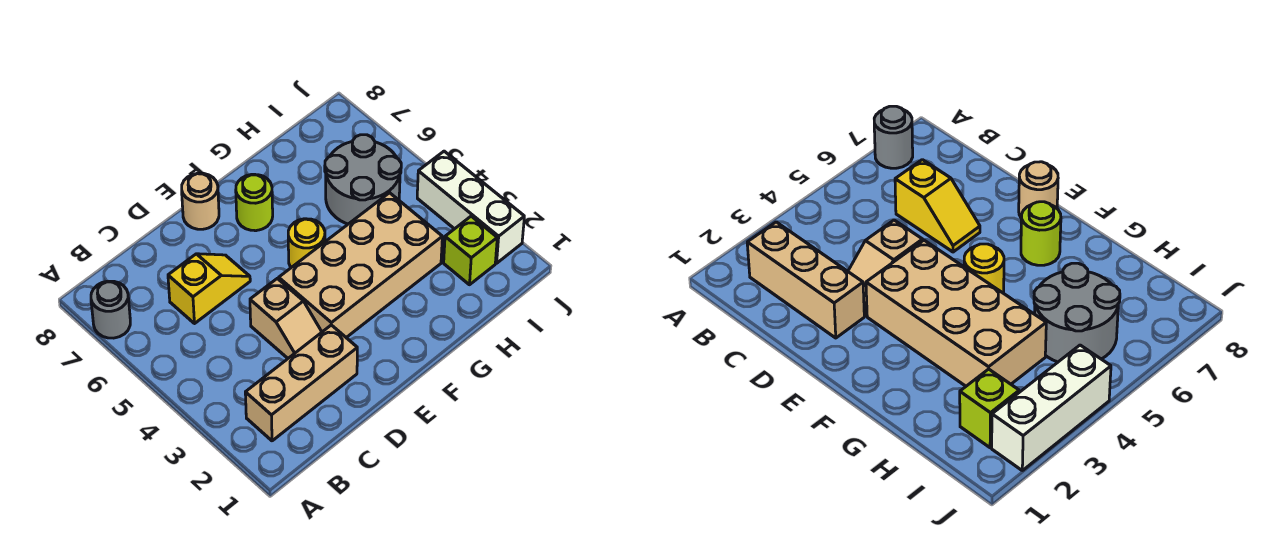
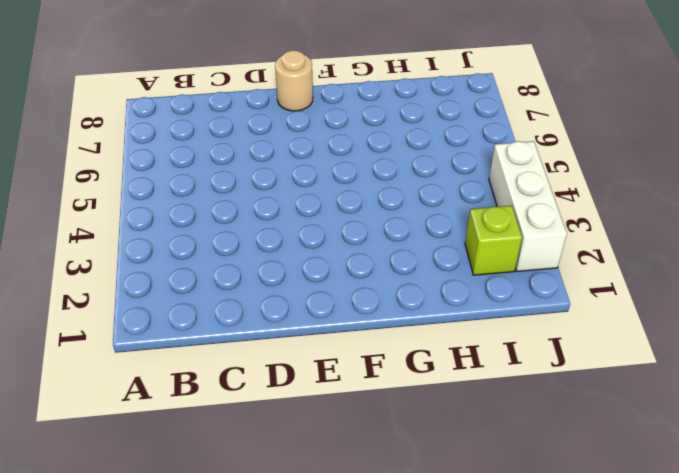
none -> grey 1x1 round brick [91,281,130,338]
none -> tan 1x3 brick [245,325,357,441]

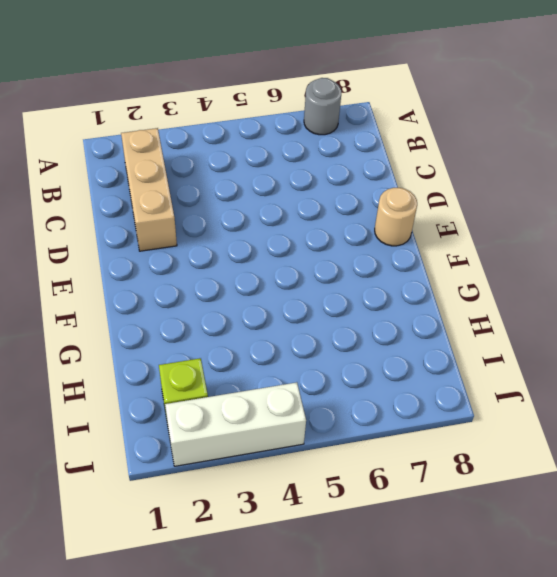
none -> yellow 1x2 slope [168,254,250,324]
none -> tan 1x2 slope [250,279,322,358]

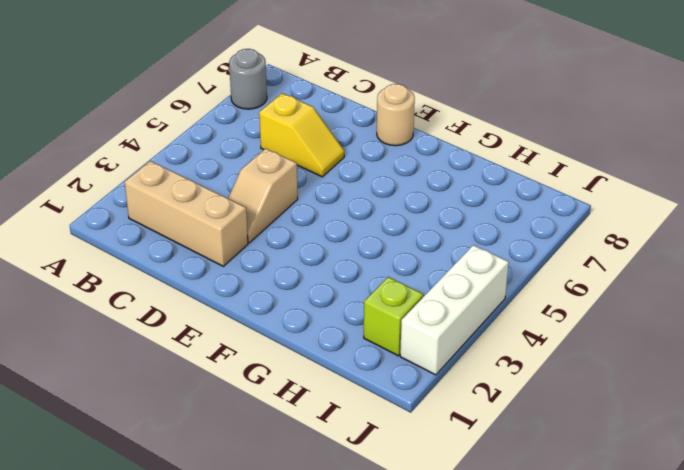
none -> tan 2x4 brick [279,193,442,337]
none -> yellow 1x1 round brick [288,219,325,267]

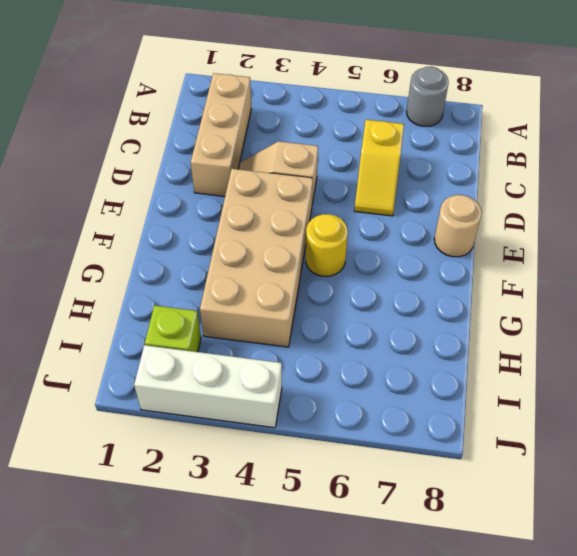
none -> lime 1x1 round brick [236,174,273,231]
none -> grey 2x2 round brick [325,135,401,224]

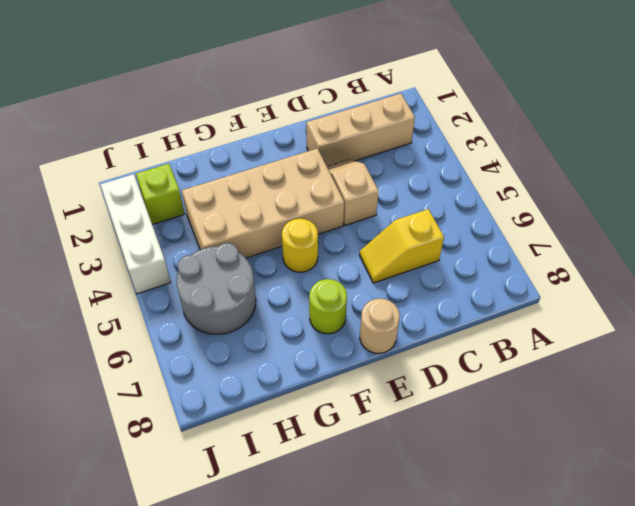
none -> grey 1x1 round brick [91,281,130,338]

